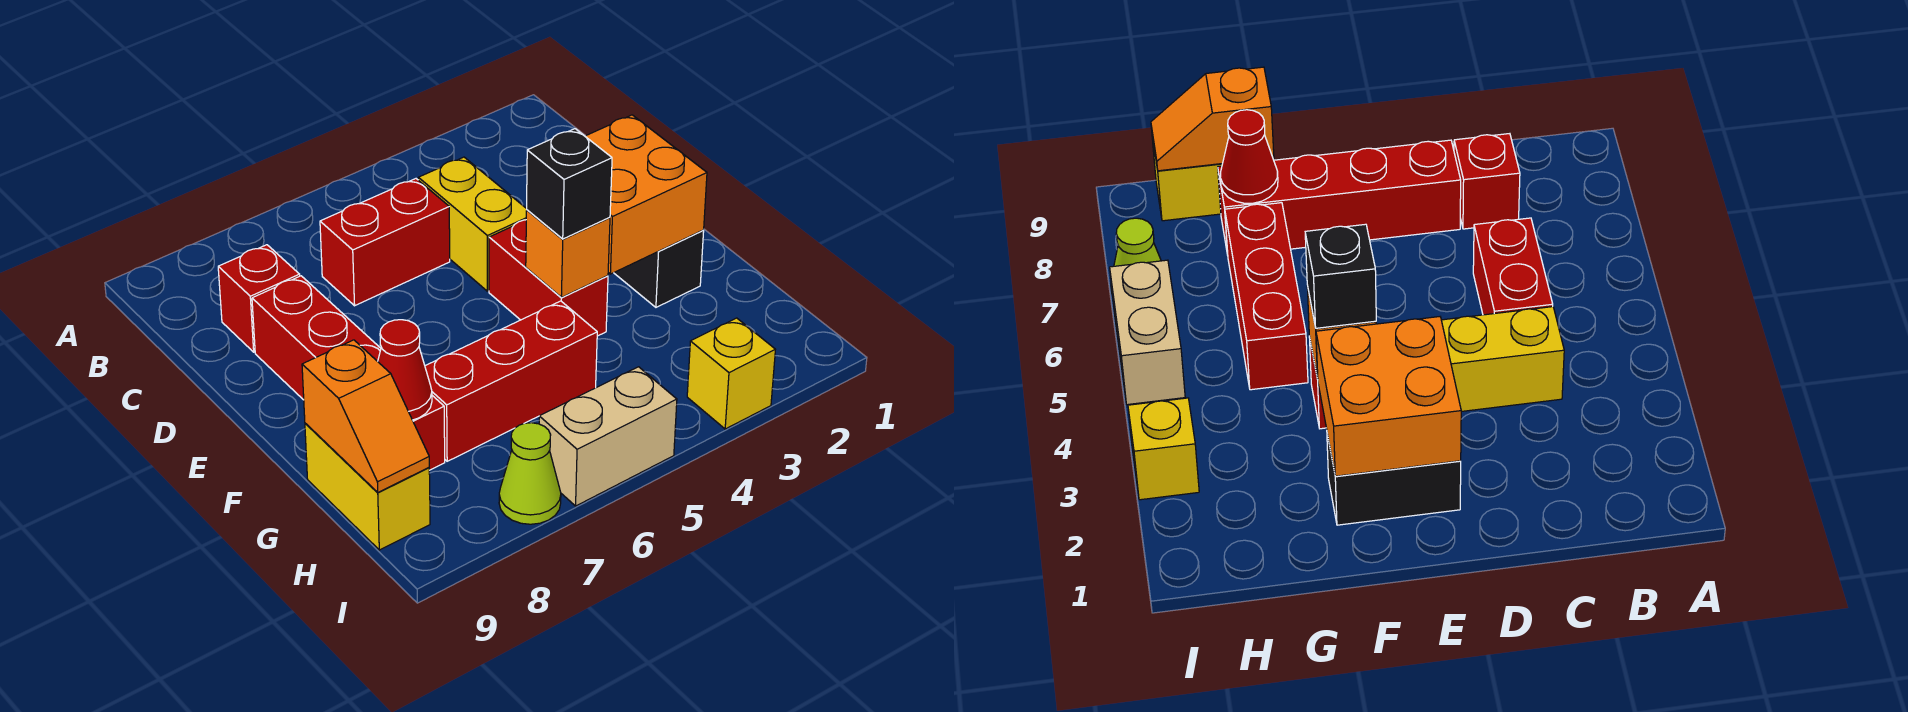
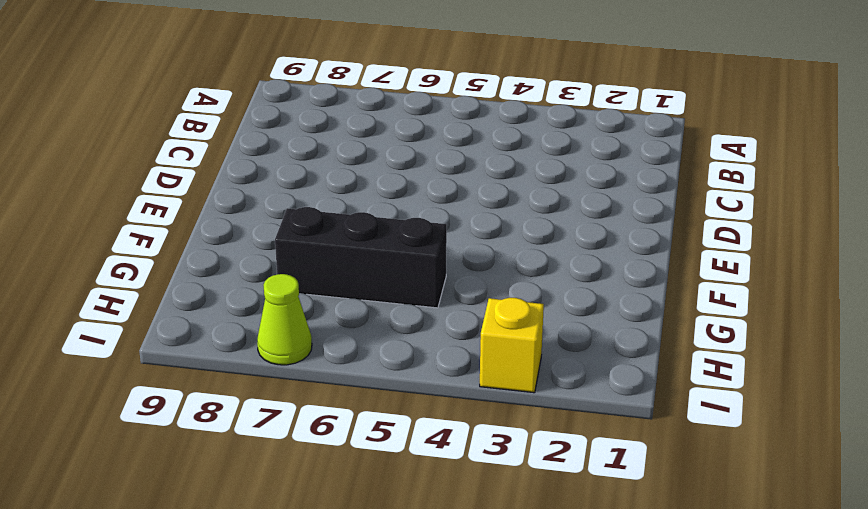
black 1x3 brick [275,207,447,308] -> red 1x3 brick [425,301,597,461]
none -> yellow 1x2 brick [418,157,527,291]
none -> red 1x2 brick [320,179,450,306]
none -> red 1x1 brick [218,245,300,352]

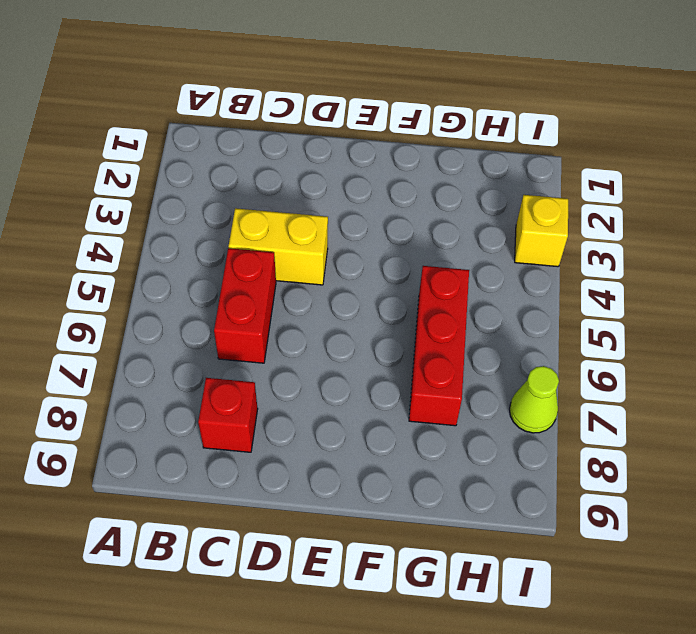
none -> red 1x4 brick [252,276,445,470]
none -> black 1x2 brick [614,230,704,307]
none -> red 1x2 brick [489,220,608,336]

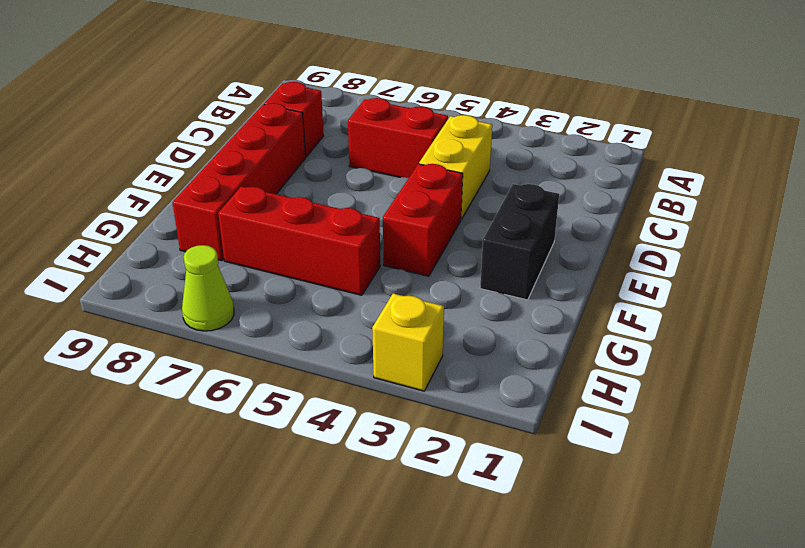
none -> yellow 1x2 brick [305,423,430,550]
none -> tan 1x2 brick [539,367,677,506]
none -> orange 2x2 brick [585,115,707,274]

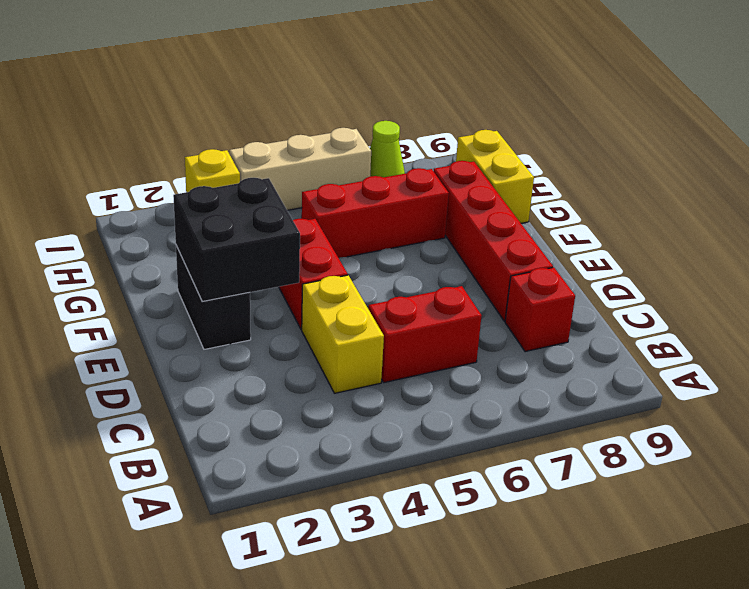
black 2x2 brick [173,178,300,301] -> orange 2x2 brick [585,115,707,274]
tan 1x3 brick [229,128,371,210] -> tan 1x2 brick [539,367,677,506]
none -> orange 1x1 brick [526,210,610,297]
none -> red 1x1 cone [378,320,432,420]
none -> orange 1x2 slope [302,340,429,492]

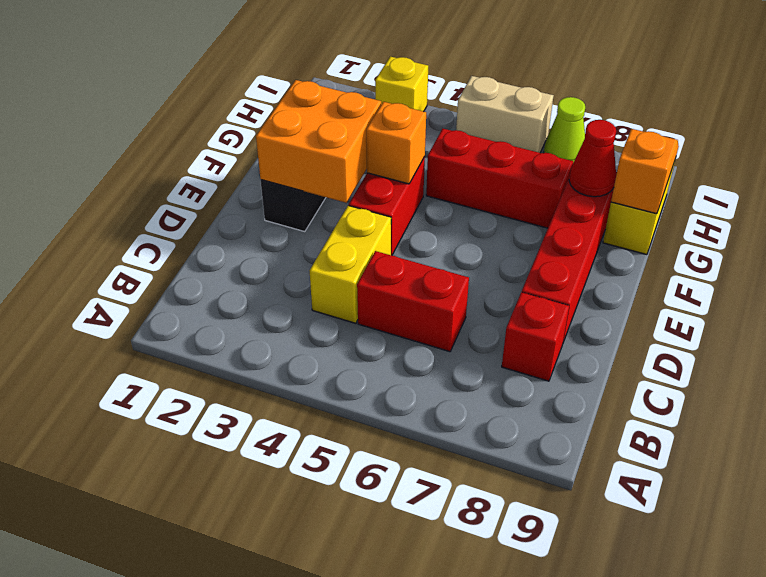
none -> black 1x1 brick [527,129,612,239]

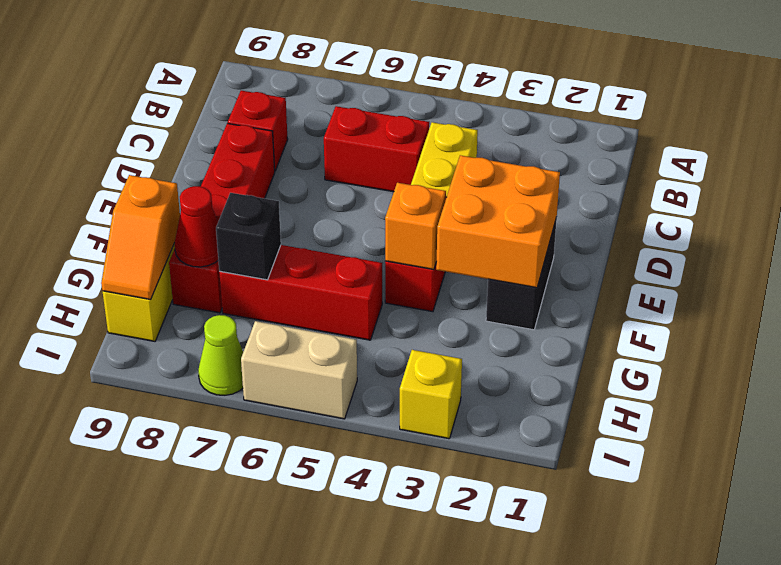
black 1x1 brick [216,193,281,280] -> black 1x1 brick moved to [527,129,612,239]

